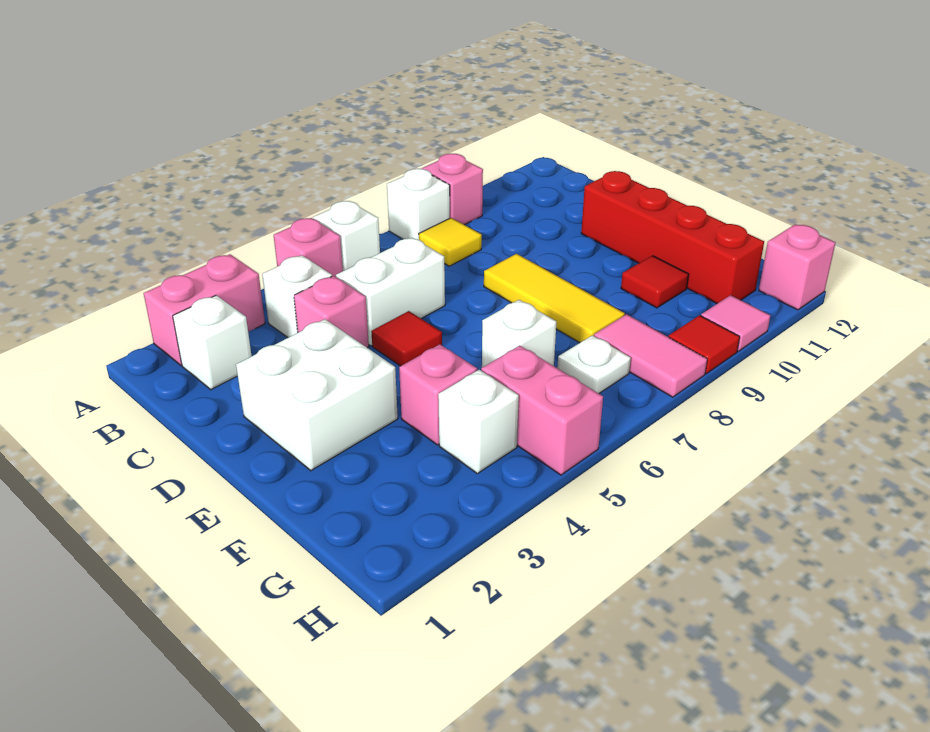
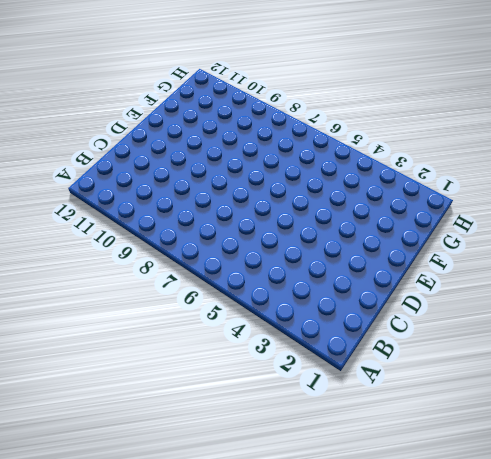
none -> pink 1x2 brick [144,254,265,365]
none -> pink 1x1 brick [274,218,343,277]
none -> white 1x1 brick [313,201,380,271]

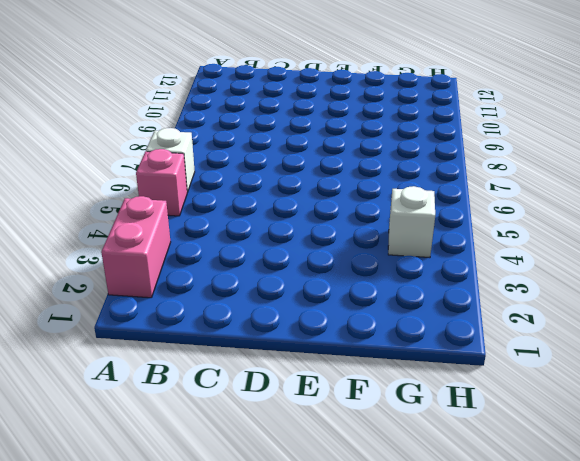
none -> white 1x1 brick [387,169,450,240]
none -> pink 1x1 brick [422,154,483,225]
none -> white 1x1 brick [173,295,252,390]

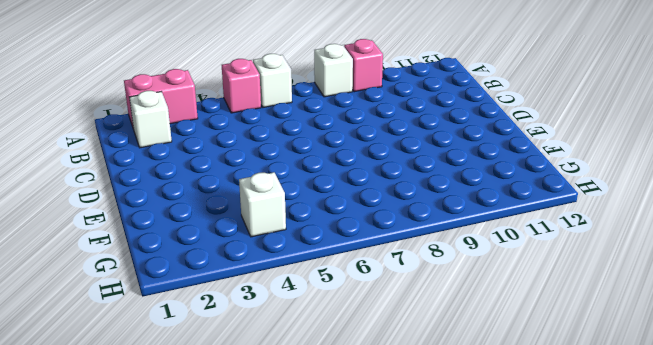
none -> white 1x1 brick [262,255,332,338]
none -> yellow 1x1 tile [419,218,482,266]
none -> pink 1x1 brick [294,276,369,348]

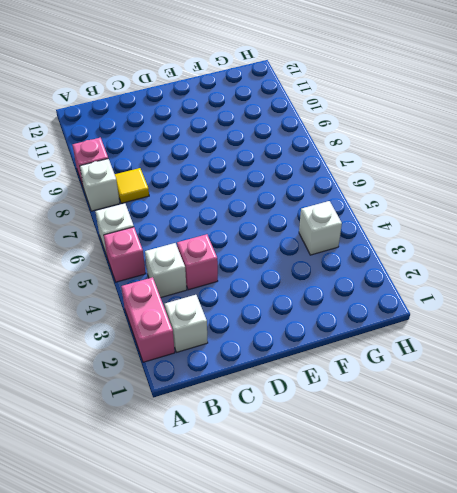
none -> white 1x2 brick [336,238,445,346]
none -> white 2x2 brick [236,319,398,471]
none -> red 1x1 tile [371,311,442,366]

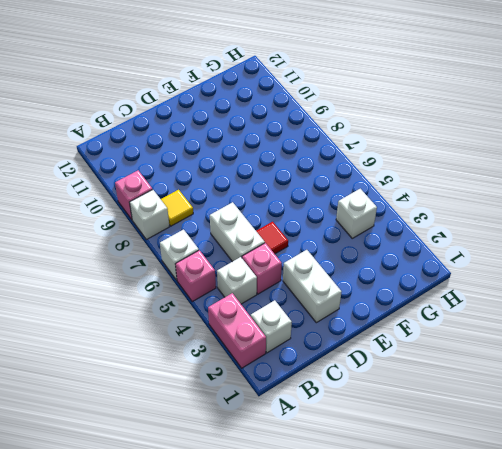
white 1x2 brick [283,250,341,323] -> white 2x2 brick [236,319,398,471]
none -> yellow 1x3 tile [484,254,625,343]
none -> red 1x4 brick [581,171,764,304]
none -> pink 1x1 brick [399,344,477,445]

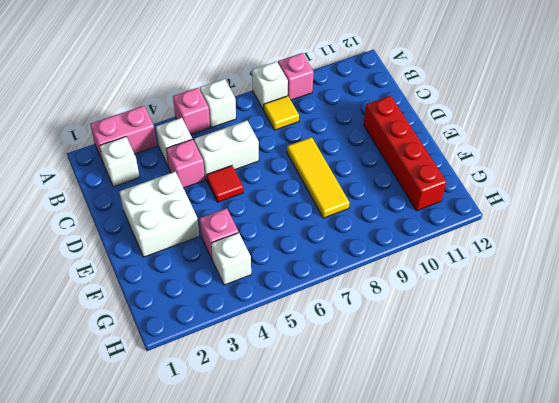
none -> white 1x1 brick [482,300,556,368]
none -> red 1x1 tile [621,256,689,308]
none -> pink 1x2 brick [481,346,603,475]

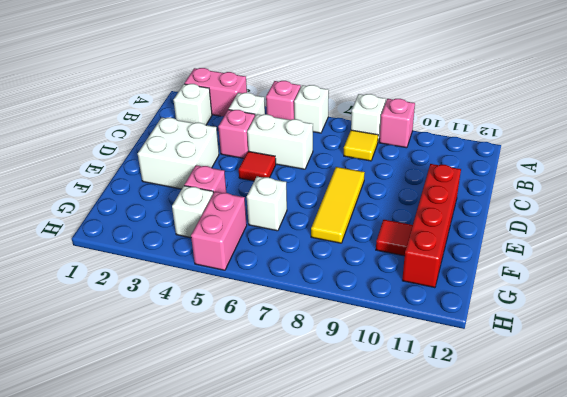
none -> white 1x1 plate [557,335,631,393]
none -> pink 1x2 tile [594,314,707,397]
none -> red 1x1 tile [668,315,740,374]

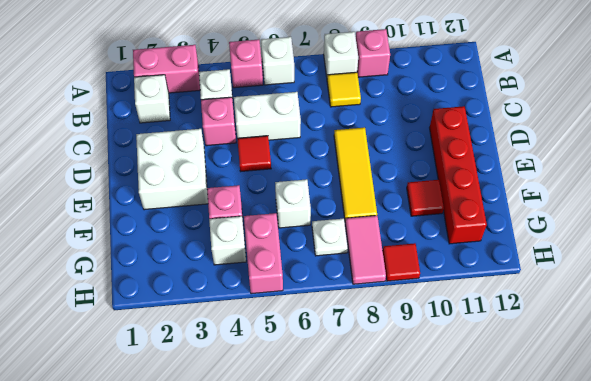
none -> pink 1x1 tile [701,295,770,351]
none -> pink 1x1 brick [759,224,835,310]

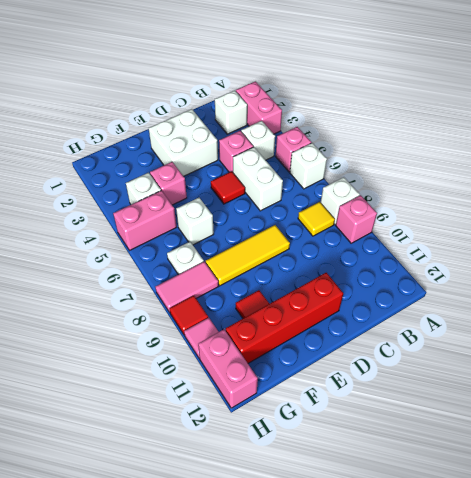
pink 1x2 brick [198,329,258,408] -> pink 1x1 brick [759,224,835,310]

